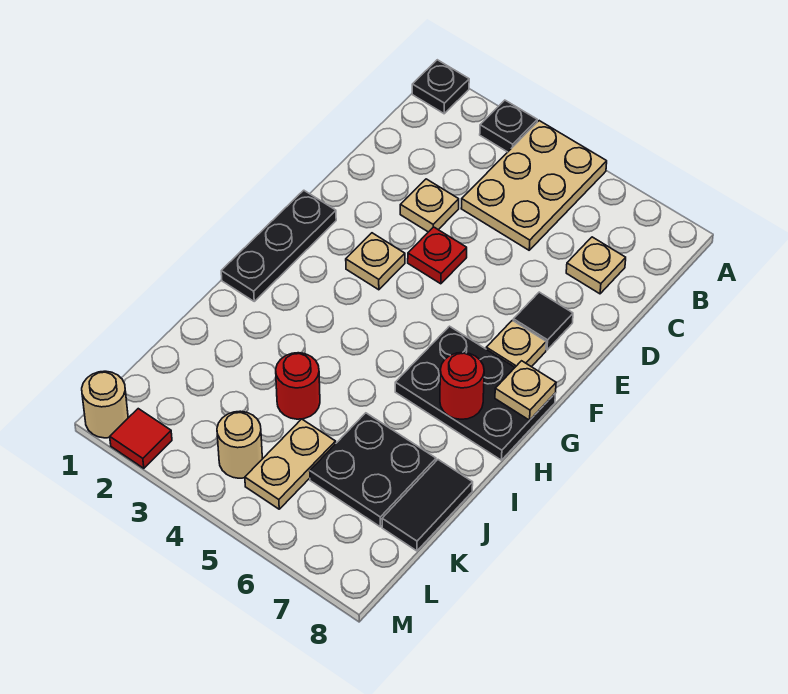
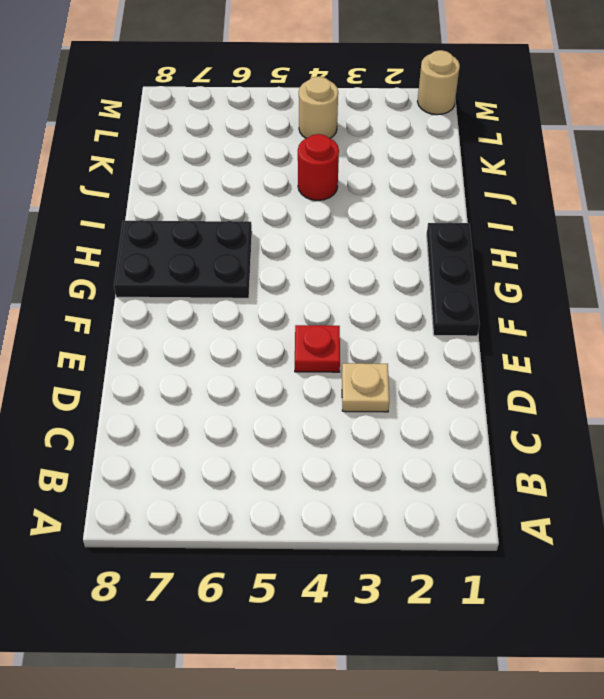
none -> black 1x1 plate [412,60,469,114]
none -> black 1x1 plate [480,100,537,152]
none -> tan 2x3 plate [461,121,607,250]

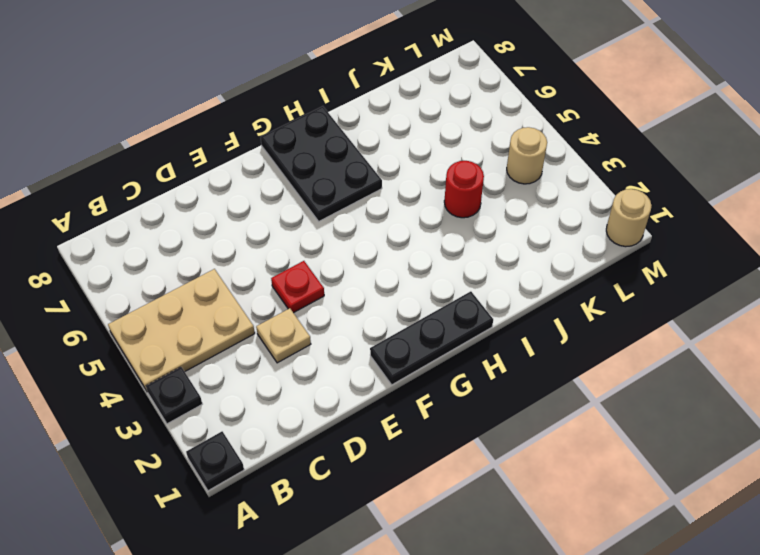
none -> tan 1x1 plate [566,237,626,294]
none -> black 1x1 tile [513,292,573,350]
none -> tan 1x1 plate [346,233,405,290]

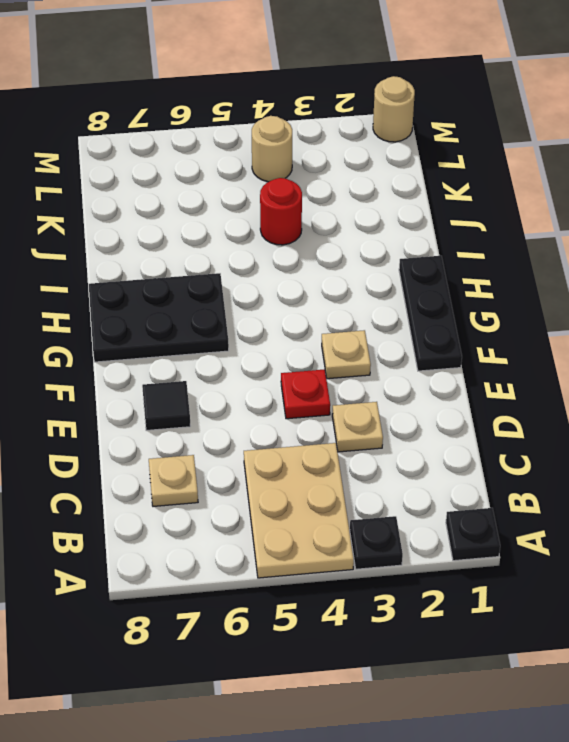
none -> tan 1x1 plate [486,320,546,367]
none -> black 2x2 plate [310,413,436,527]
none -> black 1x2 tile [382,460,473,551]

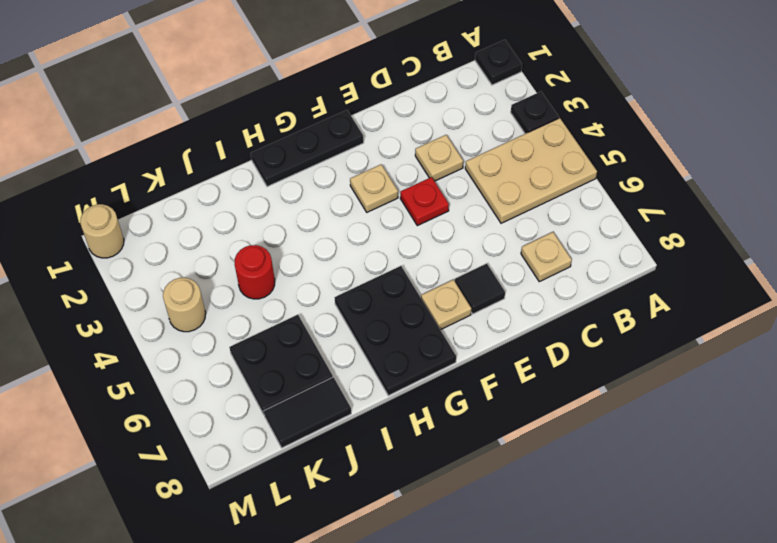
none -> tan 1x2 plate [245,419,336,509]
none -> red 1x1 tile [110,409,172,468]
none -> tan 1x1 plate [495,361,556,420]

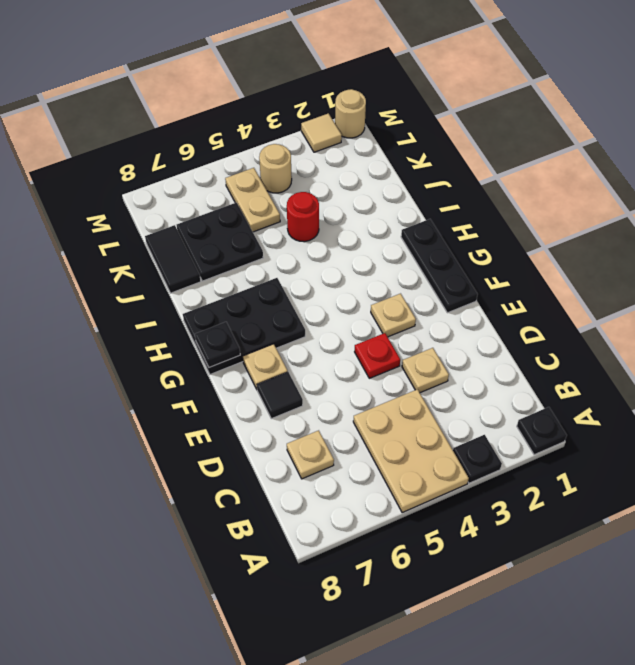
black 1x1 plate [195,322,240,367] -> tan 1x1 plate [495,361,556,420]
tan 1x1 tile [301,113,342,152] -> red 1x1 tile [110,409,172,468]
none -> red 1x1 round brick [440,353,484,419]

